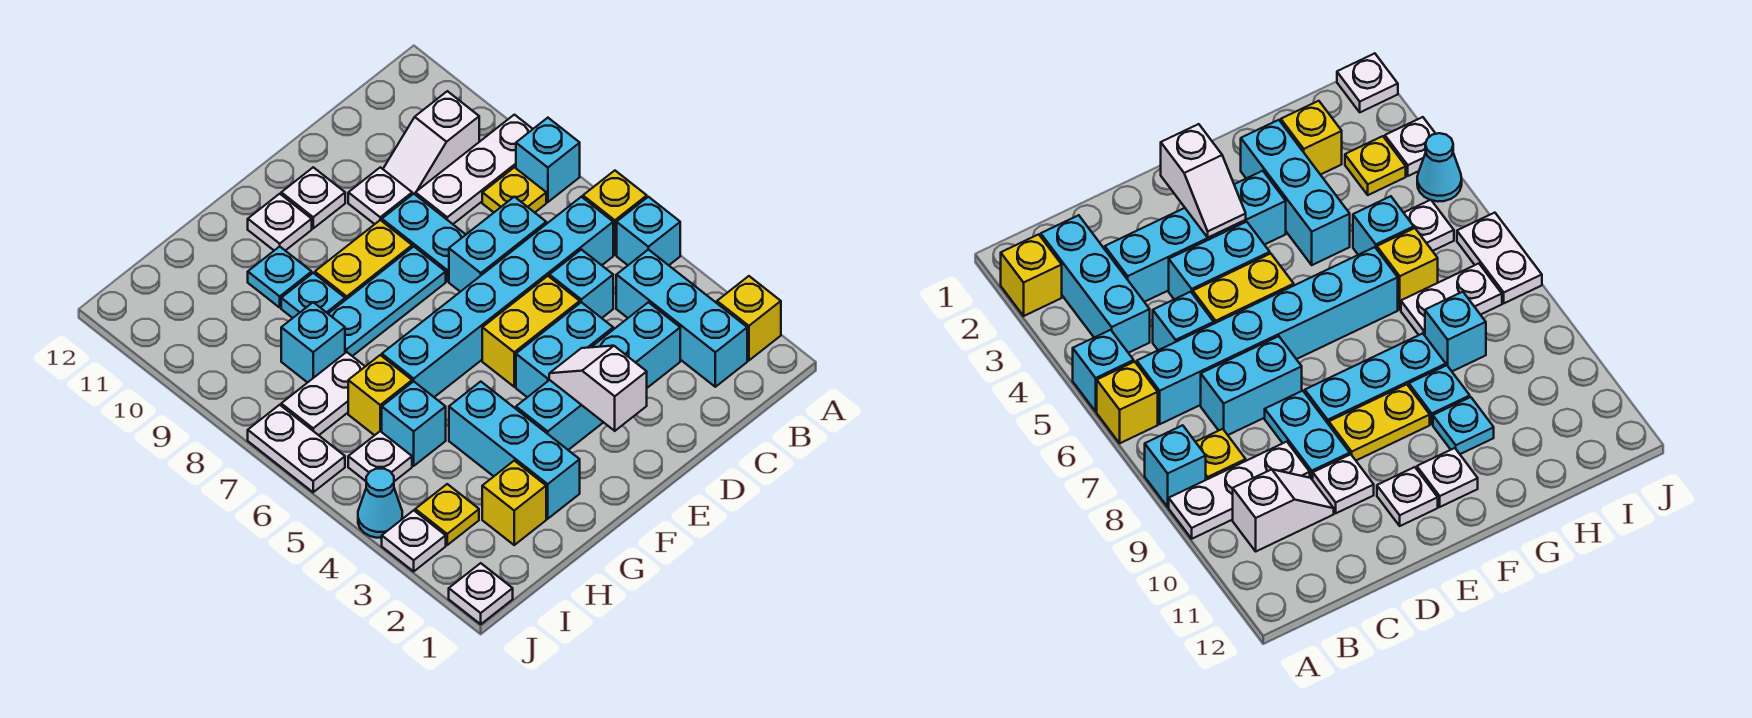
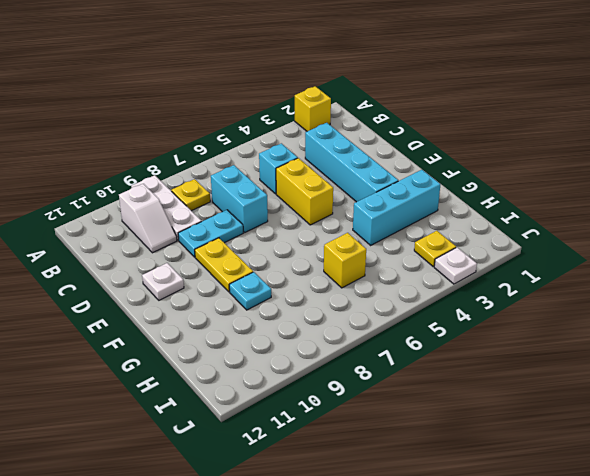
none -> cyan 1x1 brick [617,197,680,265]
none -> yellow 1x1 brick [583,171,647,255]
none -> cyan 1x1 brick [516,118,580,202]
none -> cyan 1x3 brick [616,249,747,387]

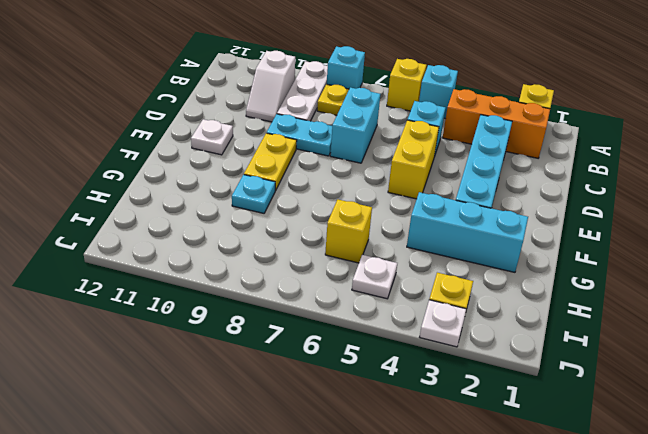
orange 1x3 brick [443,89,550,158] -> cyan 1x3 brick [616,249,747,387]
none -> cyan 1x6 brick [382,197,613,397]
none -> cyan 1x2 brick [516,302,613,397]
none -> white 1x1 plate [348,167,412,224]
none -> cyan 1x3 plate [328,247,446,356]

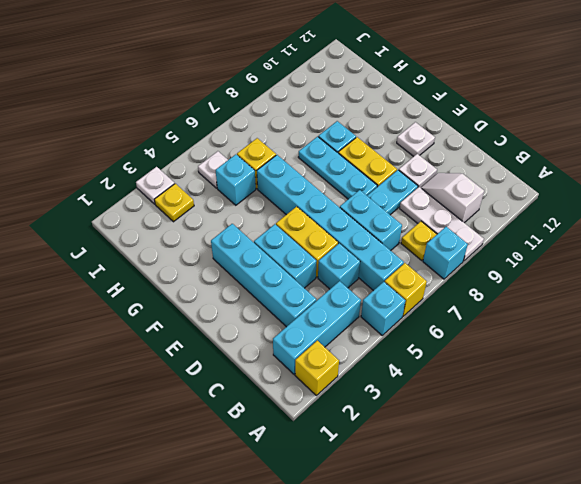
none -> white 1x1 plate [248,194,312,251]
none -> cyan 1x3 brick [449,382,580,519]
none -> cyan 1x1 plate [248,246,312,307]
none -> yellow 1x1 brick [482,461,546,545]

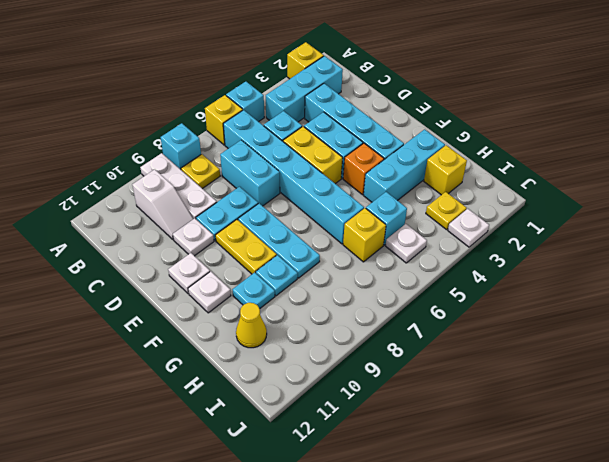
orange 1x1 brick [343,143,384,195] -> none
yellow 1x1 cone [236,303,267,348] -> none
none -> white 1x2 plate [281,352,365,435]
none -> cyan 1x1 brick [281,302,345,383]
none -> white 1x1 plate [449,563,513,624]
none -> cyan 1x1 cone [358,469,402,538]

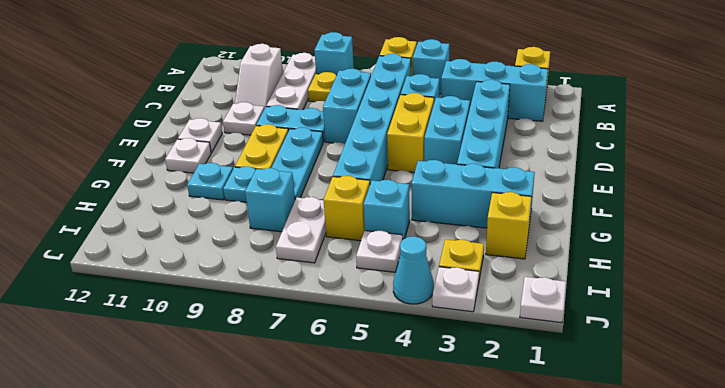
none -> white 1x2 plate [248,405,345,492]
none -> white 1x2 slope [549,346,647,431]

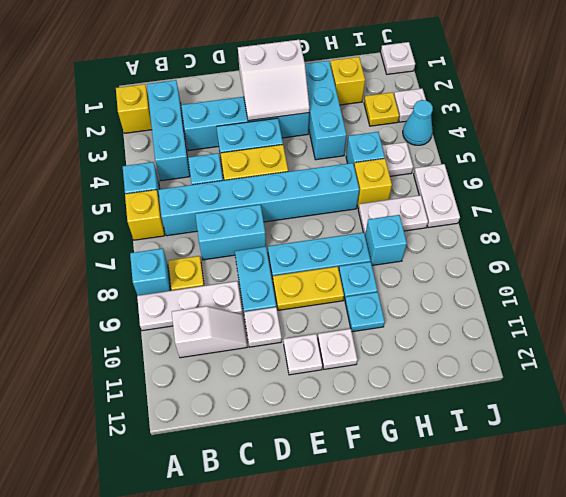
white 2x2 slope [238,40,310,121] -> white 1x2 slope [549,346,647,431]

